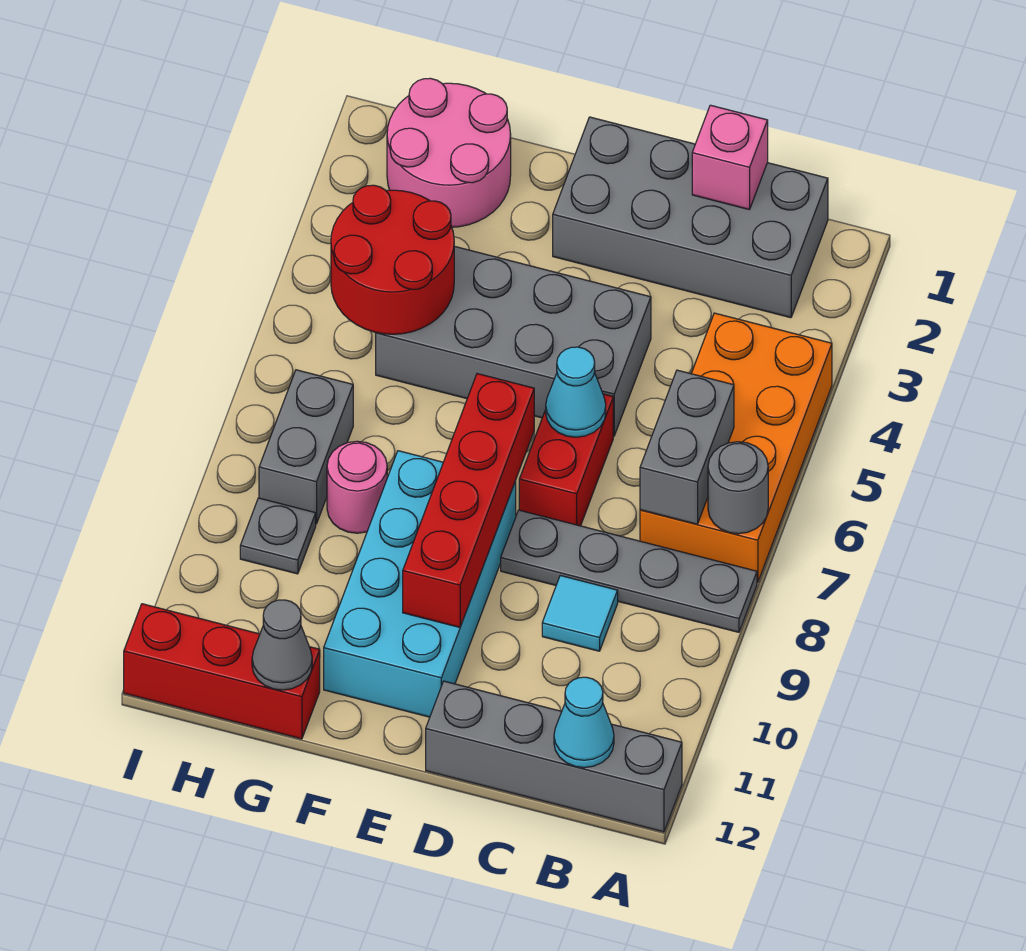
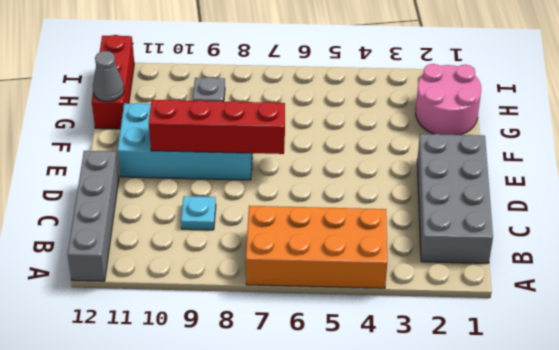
cyan 1x1 plate [181,196,216,230] -> cyan 1x1 tile [542,576,618,651]
none -> grey 1x4 plate [501,510,757,632]
none -> grey 2x4 brick [376,246,651,436]
none -> red 1x2 brick [519,394,613,526]

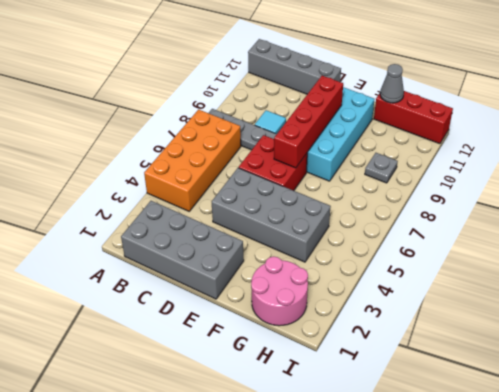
red 2x2 brick [239,135,307,191] -> red 1x2 brick [519,394,613,526]
none -> pink 1x1 round brick [327,441,387,533]
none -> grey 1x2 brick [259,370,353,524]
none -> grey 1x1 round brick [708,442,768,534]

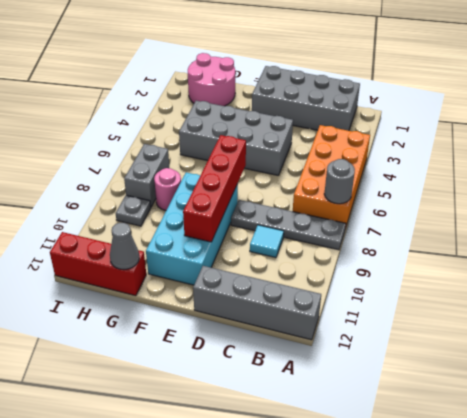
none -> red 1x2 brick [519,394,613,526]
none -> grey 1x2 brick [640,370,734,524]
none -> cyan 1x1 cone [554,677,614,768]

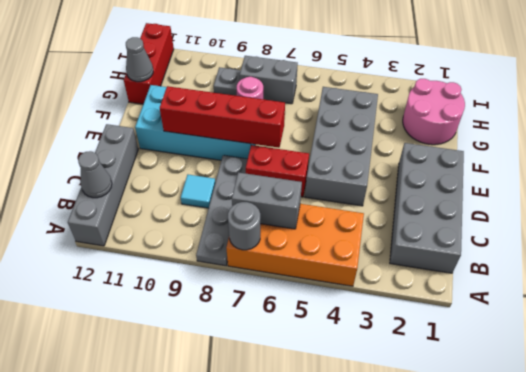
grey 1x1 cone [78,151,112,198] -> cyan 1x1 cone [554,677,614,768]
none -> pink 1x1 brick [692,105,768,210]
none -> cyan 1x1 cone [546,347,606,437]
none -> red 2x2 round brick [331,185,454,334]

